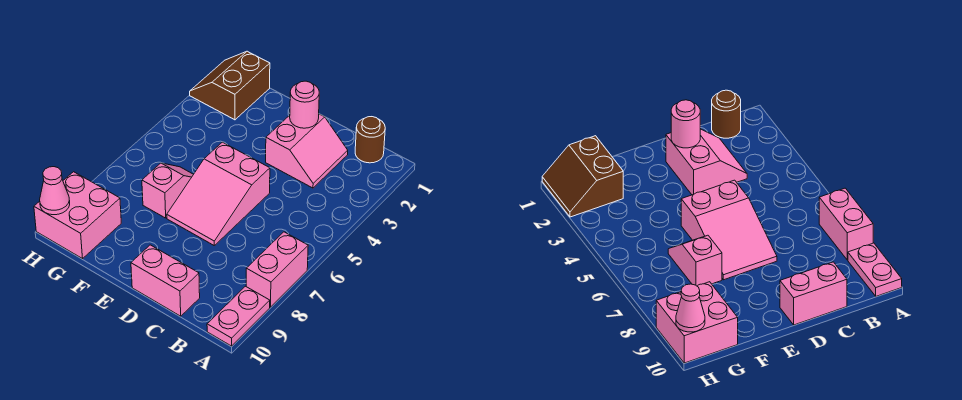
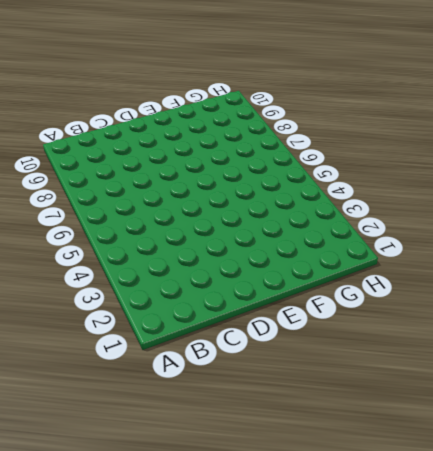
none -> pink 1x2 brick [246,232,308,307]
none -> pink 1x2 plate [207,286,270,346]

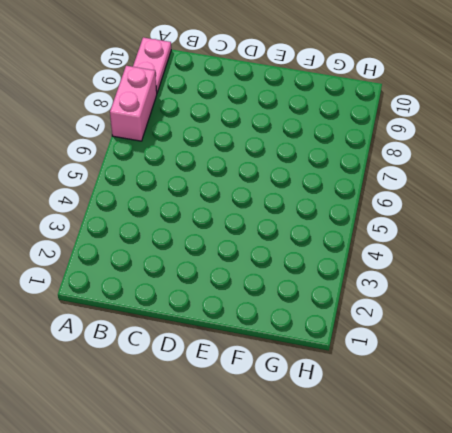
none -> brown 1x1 round brick [355,117,385,163]
none -> pink 2x2 slope [266,114,348,188]

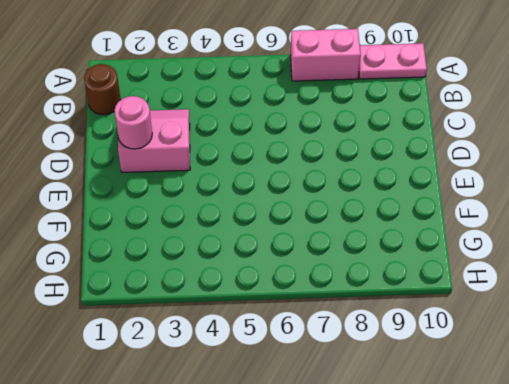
none -> pink 1x2 brick [131,245,200,316]
none -> pink 2x3 slope [167,142,270,245]

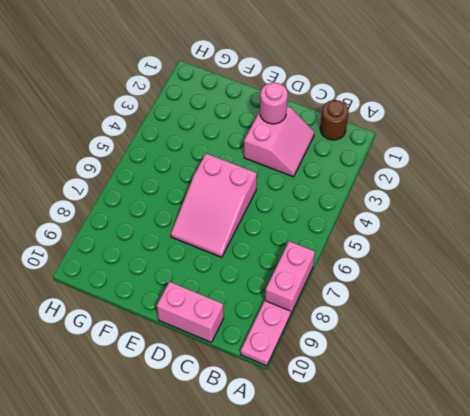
none -> pink 1x2 slope [142,163,194,218]
none -> brown 2x2 slope [190,51,270,120]

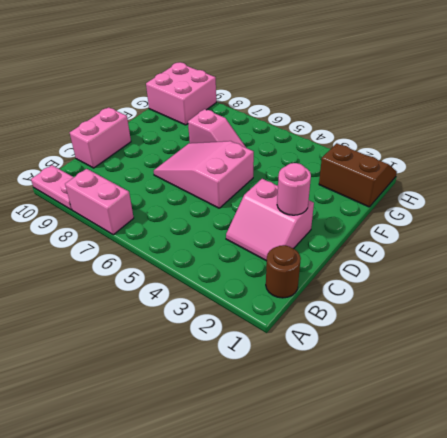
none -> pink 1x1 cone [40,167,70,215]

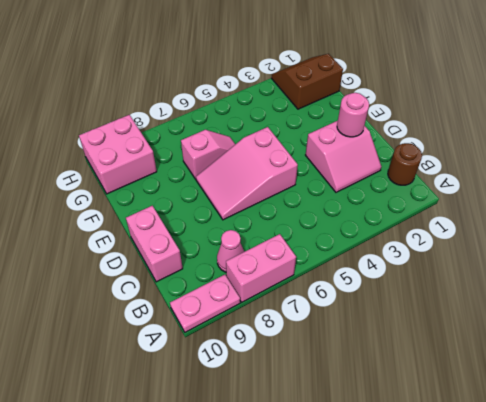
pink 1x1 cone [217,230,244,272] -> pink 1x1 cone moved to [40,167,70,215]

